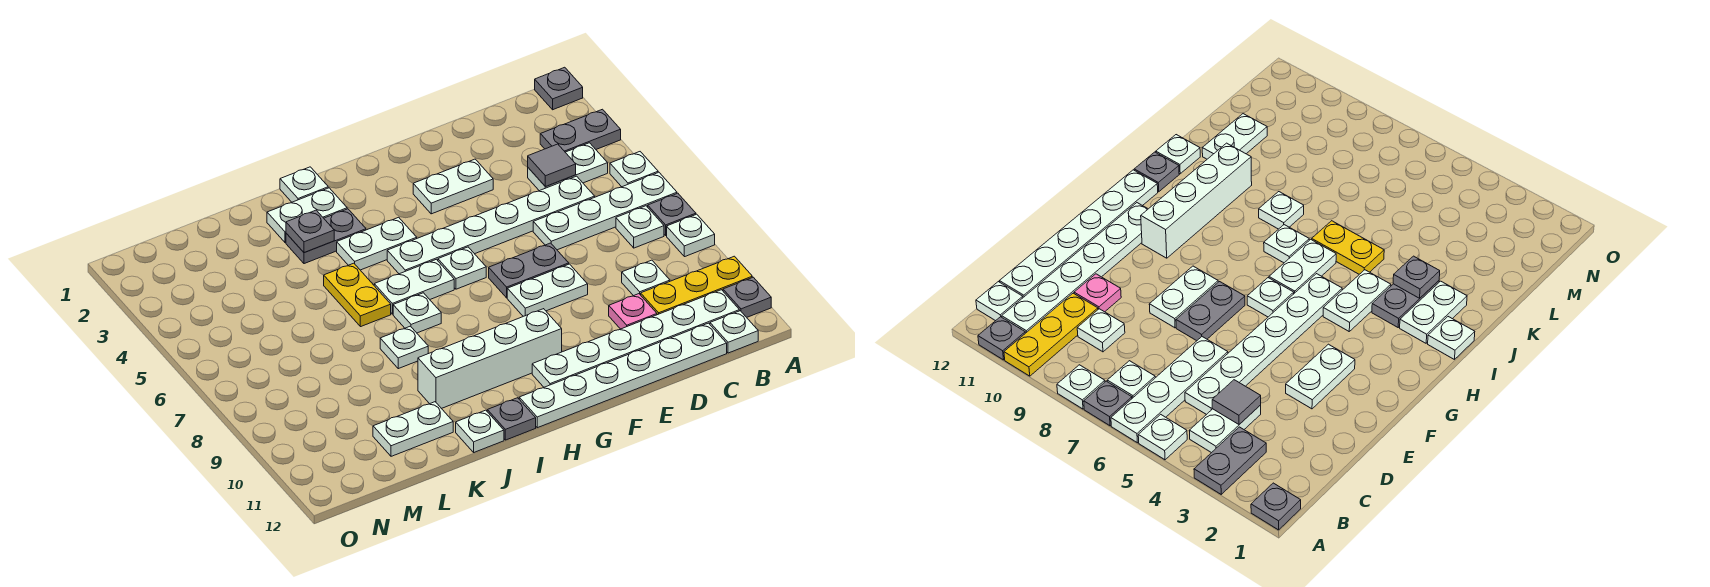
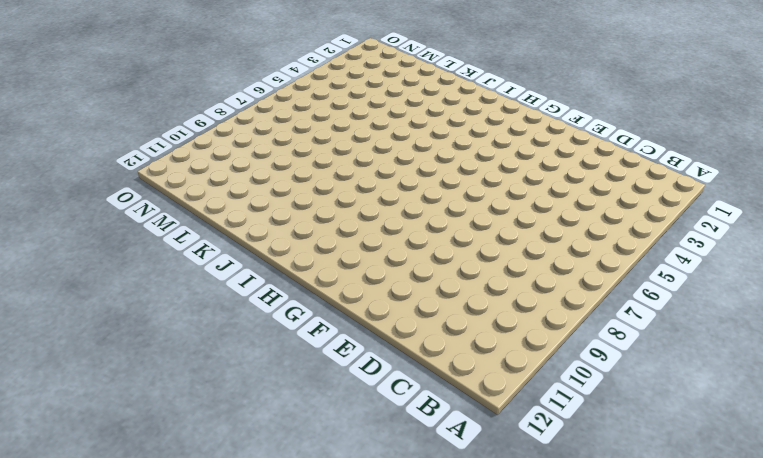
none -> grey 1x1 plate [535,67,583,110]
none -> grey 1x2 plate [540,109,621,152]
none -> white 1x1 plate [610,152,658,187]
none -> white 1x4 plate [533,172,677,250]

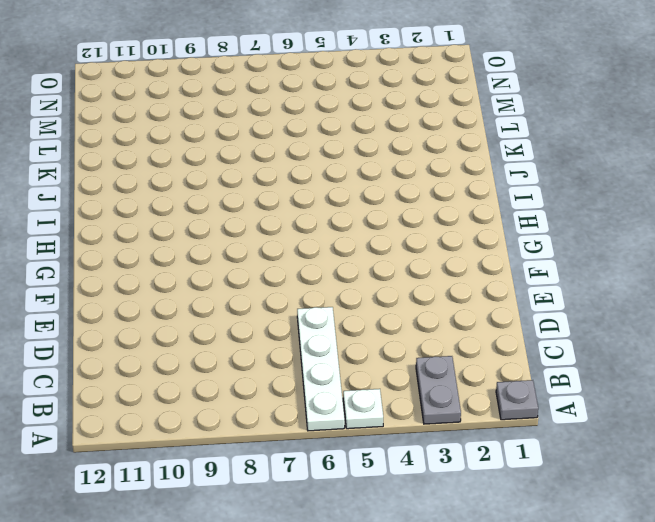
none -> grey 1x1 plate [648,193,696,236]
none -> white 1x1 plate [667,214,715,257]
none -> yellow 1x3 plate [641,256,752,315]
none -> grey 1x1 plate [723,277,771,317]

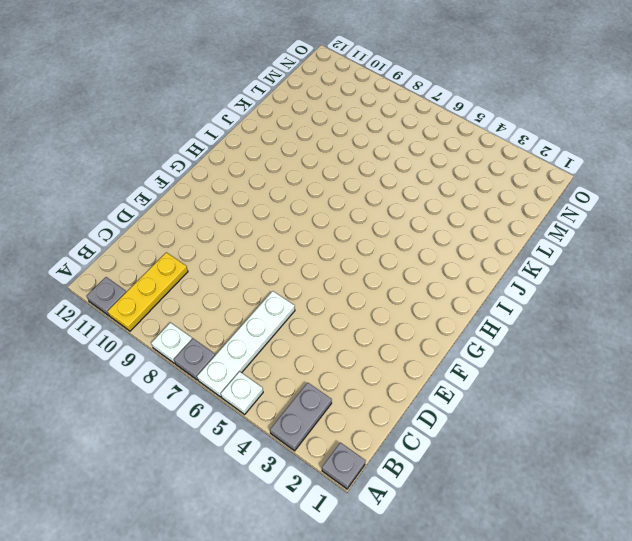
none -> white 1x2 plate [528,143,608,191]
none -> white 1x1 plate [616,206,664,248]
none -> white 1x6 plate [532,290,739,387]
none -> white 1x1 plate [710,311,758,353]

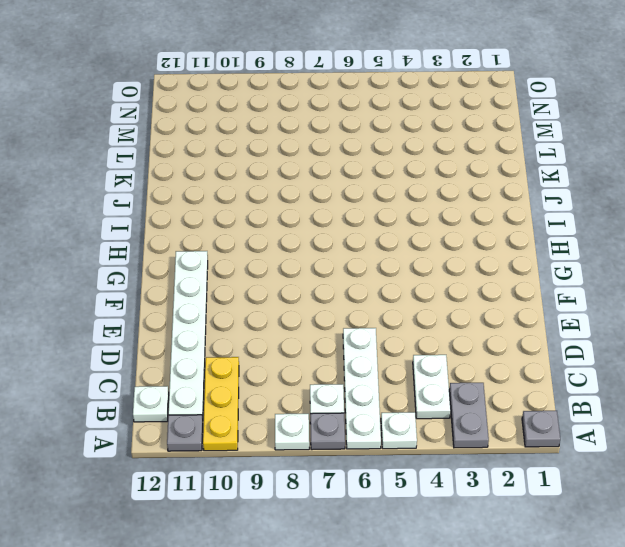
none -> white 1x6 plate [387,176,595,274]
none -> white 1x1 plate [622,260,670,296]
none -> white 1x6 plate [519,323,727,428]
none -> pink 1x1 plate [609,294,657,329]

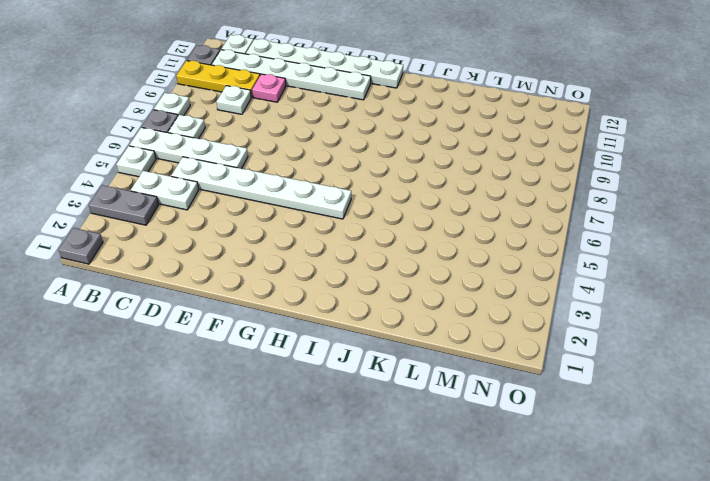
none -> white 1x2 plate [413,159,493,214]
none -> grey 1x2 plate [489,243,569,298]
none -> white 1x2 plate [507,264,588,316]
none -> white 1x1 plate [438,247,486,289]

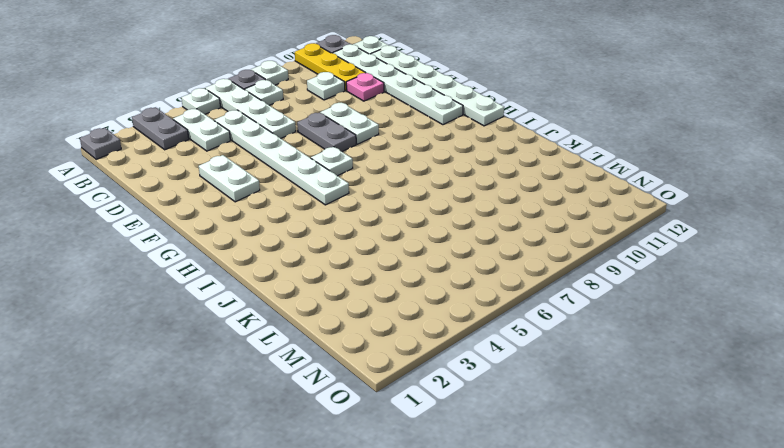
none -> white 1x4 brick [418,309,562,409]
none -> white 1x2 plate [337,217,417,270]
none -> white 1x2 plate [374,259,454,314]
none -> white 1x1 plate [280,167,328,202]

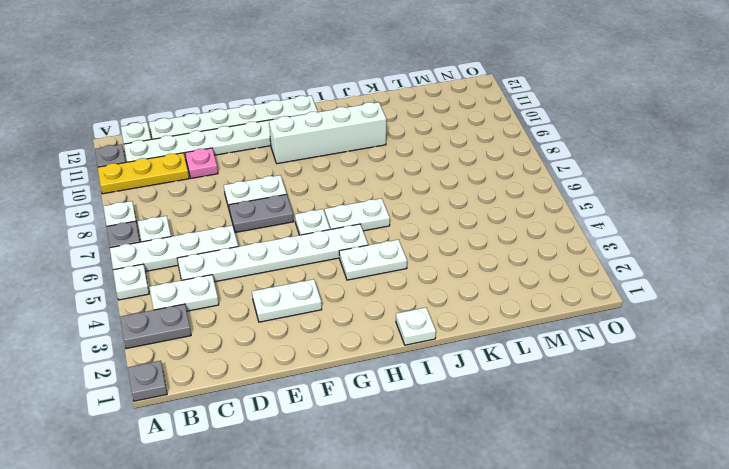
none -> white 1x1 plate [622,260,670,296]
none -> white 1x2 plate [267,188,347,243]
none -> grey 1x2 plate [286,209,366,264]
none -> white 1x1 plate [393,293,441,333]

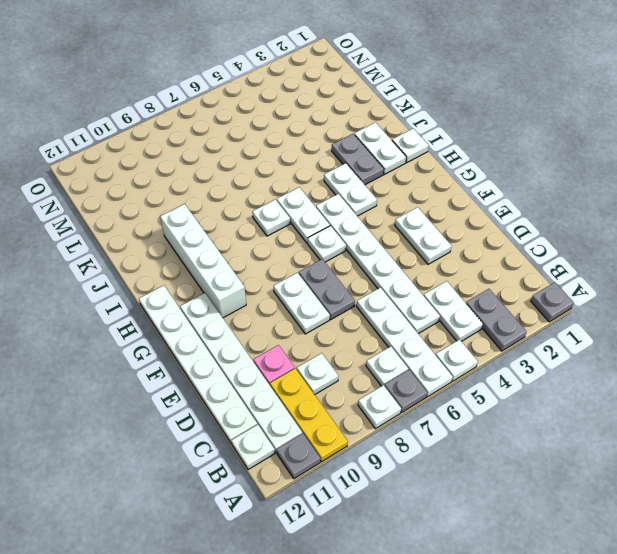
none -> grey 1x1 plate [487,398,536,440]
none -> yellow 1x2 plate [324,263,391,327]
none -> white 1x1 plate [380,326,428,369]
none -> white 1x1 plate [456,410,504,452]

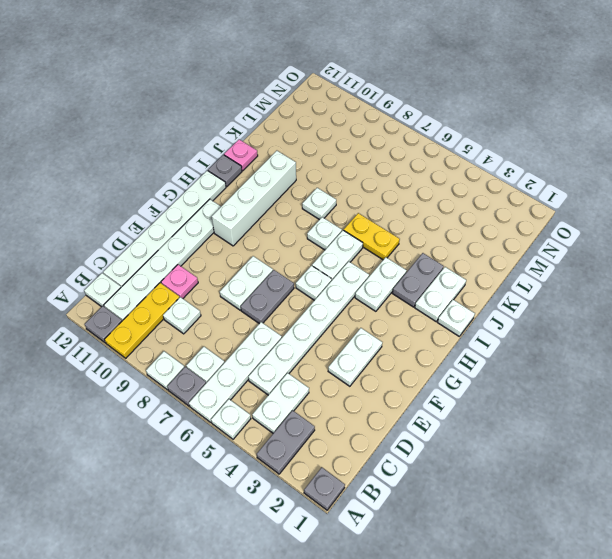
pink 1x1 plate [224,139,258,171] -> white 1x1 plate [456,410,504,452]
none -> white 1x2 plate [373,402,453,456]
none -> grey 1x1 tile [528,144,576,187]
none -> grey 1x1 plate [286,210,334,253]

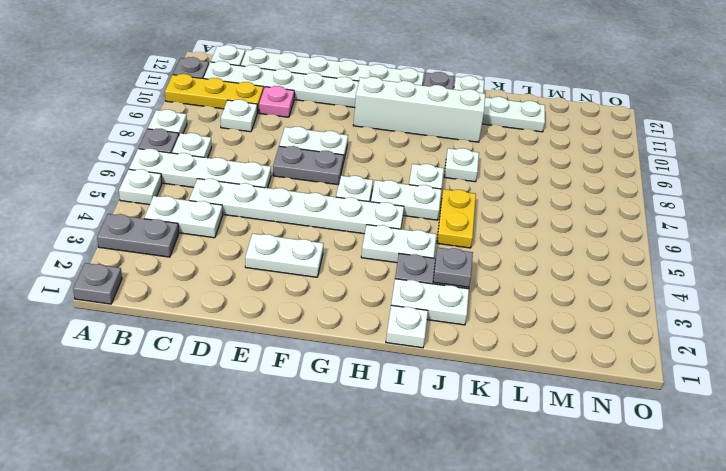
none -> grey 1x1 tile [528,144,576,187]

